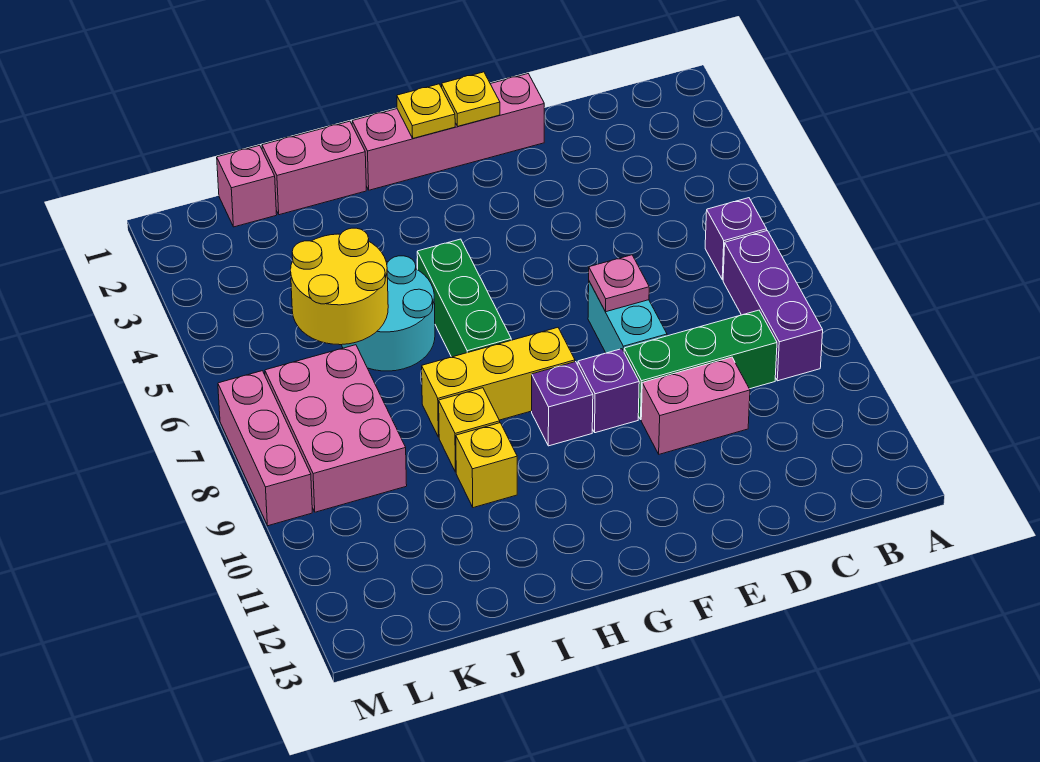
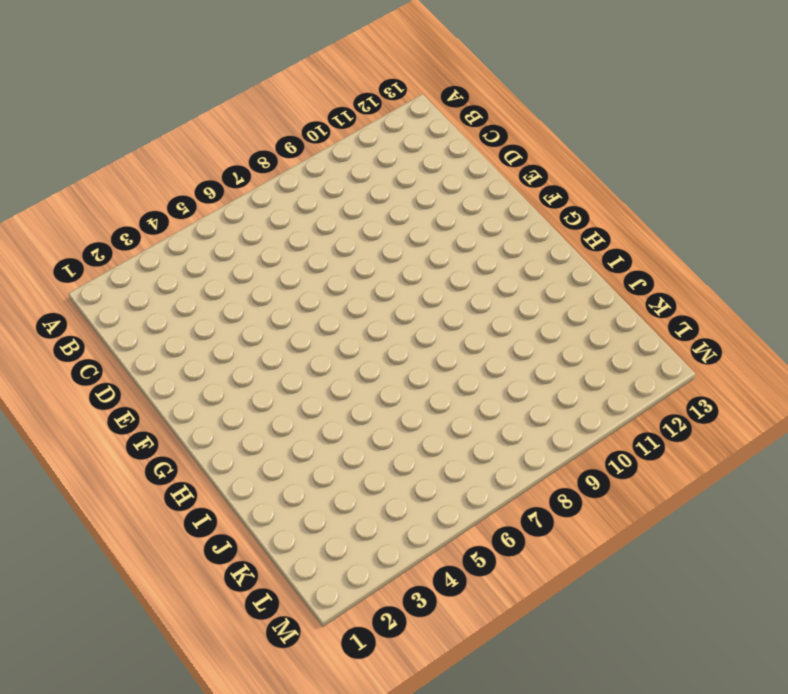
none -> purple 1x1 brick [705,198,767,280]
none -> purple 1x3 brick [723,231,823,381]
none -> green 1x3 brick [624,310,777,419]

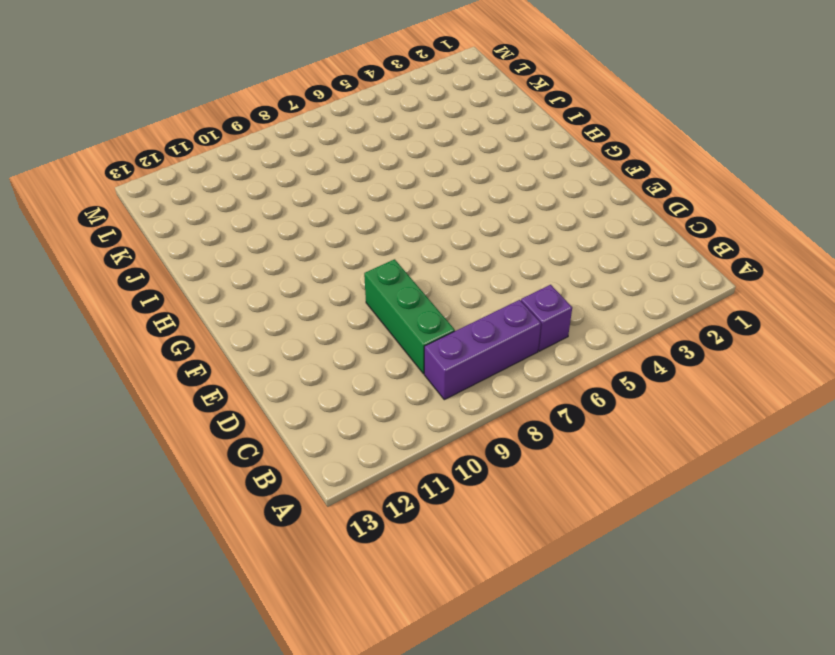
none -> pink 1x2 brick [641,357,750,454]
none -> pink 1x4 brick [352,74,544,190]
none -> cyan 1x2 brick [588,282,667,353]

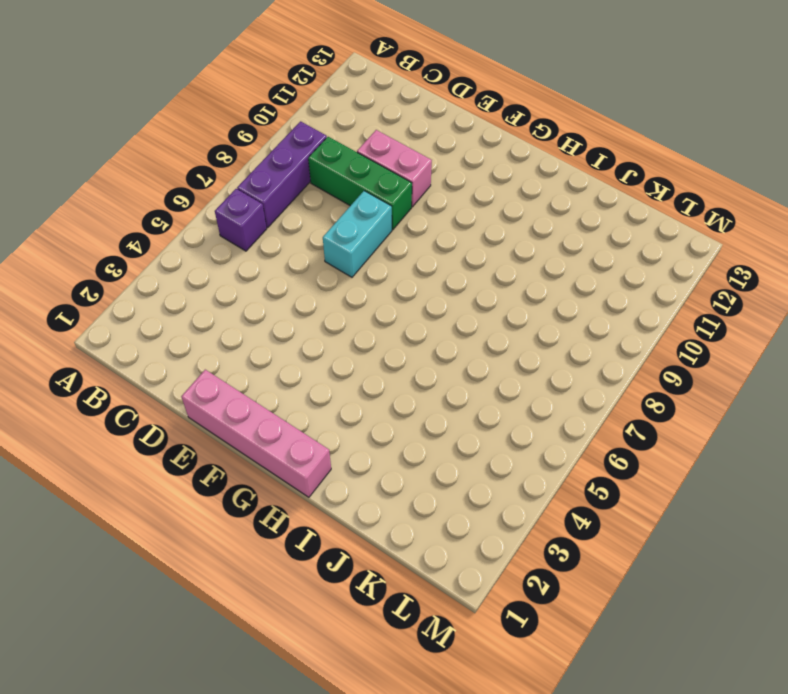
none -> purple 1x1 brick [578,349,639,433]
none -> yellow 1x3 brick [422,328,575,437]
none -> purple 1x1 brick [532,362,593,446]

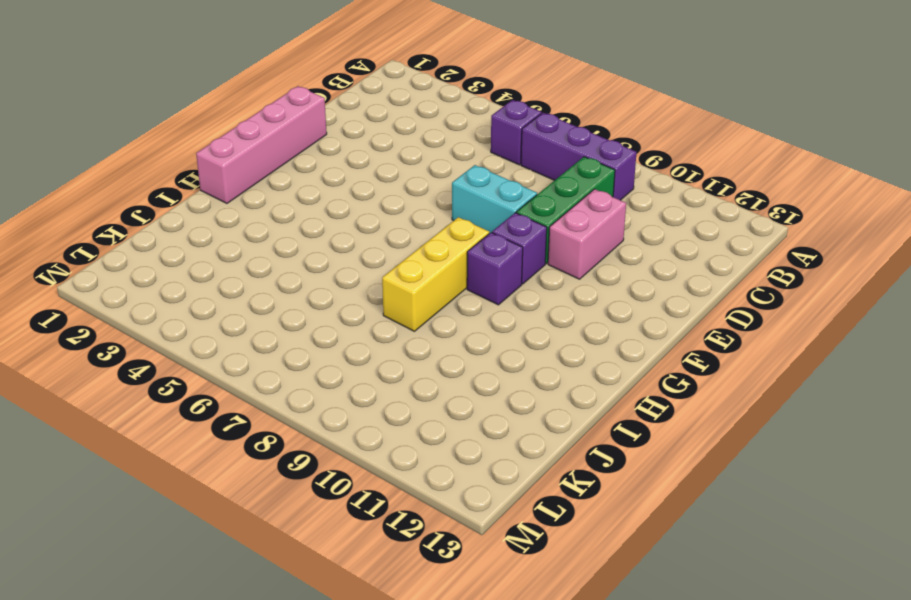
none -> green 1x3 brick [417,239,511,357]
none -> pink 1x2 brick [262,121,366,215]
none -> cyan 2x2 round brick [342,256,435,371]

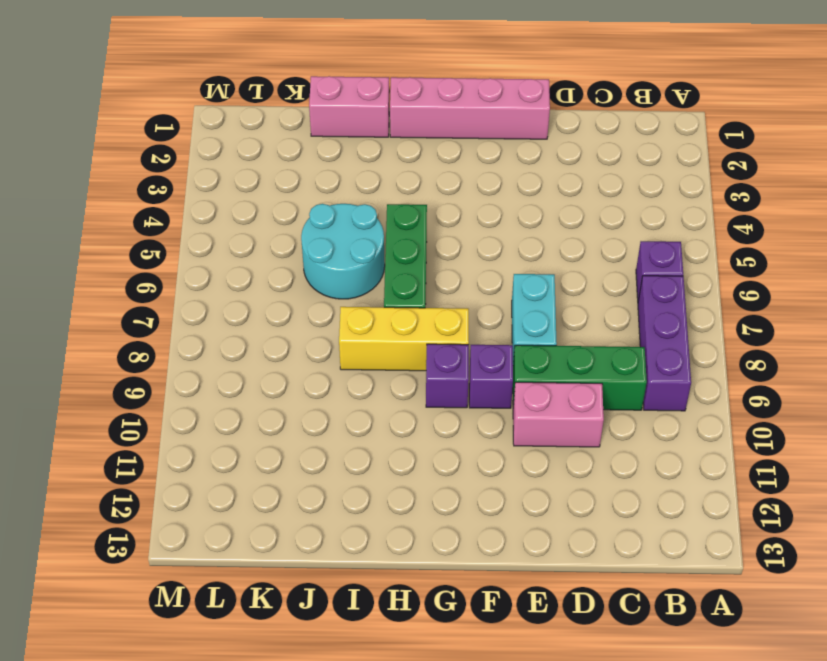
none -> yellow 1x1 brick [439,388,500,472]
none -> yellow 1x1 brick [456,423,517,508]
none -> pink 1x1 brick [217,145,277,227]

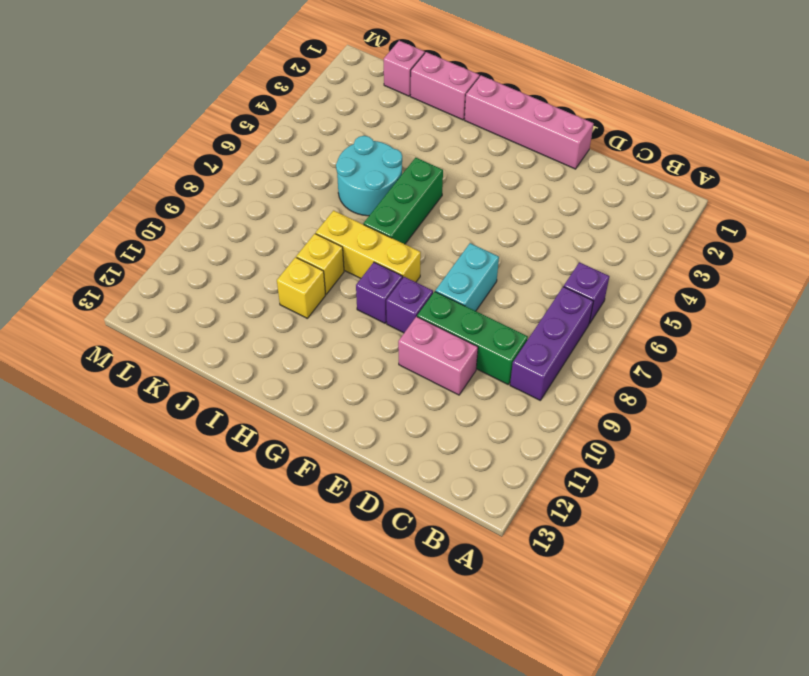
none -> pink 2x3 brick [265,345,407,512]
none -> pink 1x3 brick [218,371,312,526]
none -> pink 1x1 plate [589,255,649,312]

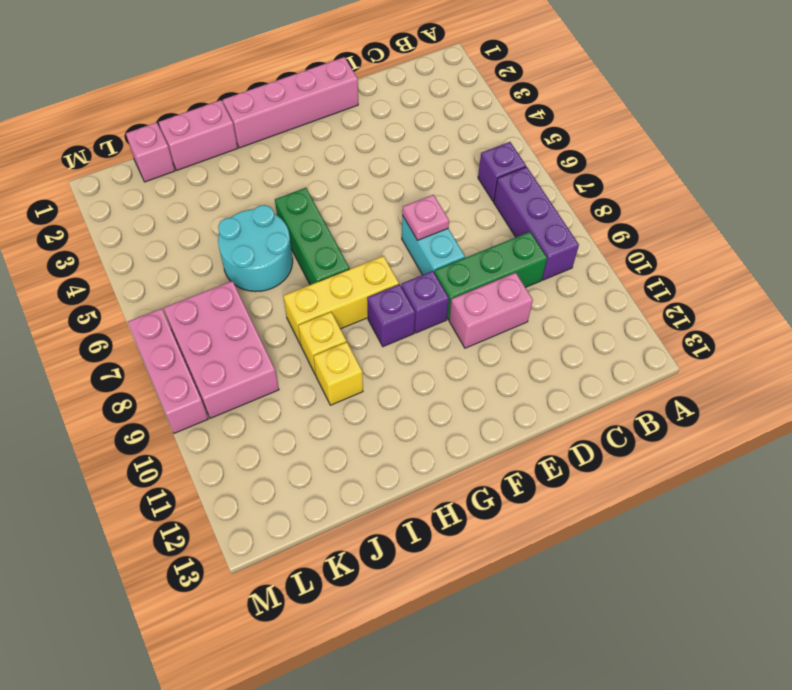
none -> yellow 1x1 plate [442,72,500,126]
none -> yellow 1x1 plate [397,84,455,138]
none -> yellow 2x2 round brick [291,228,388,345]

